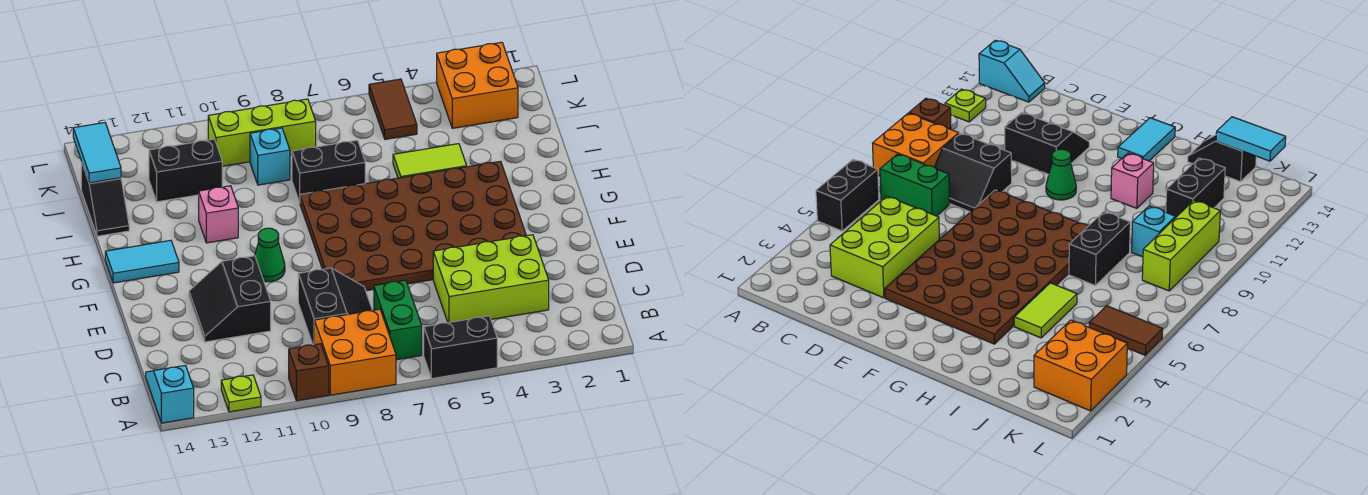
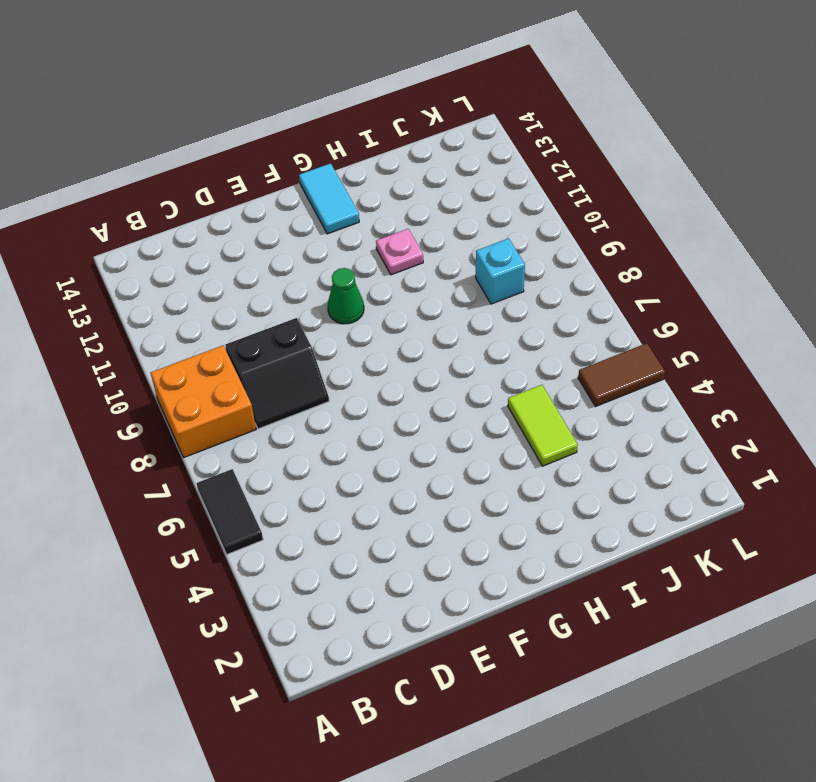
black 1x2 tile [196,469,263,554] -> black 1x2 brick [424,316,497,378]
pink 1x1 plate [376,229,423,275] -> pink 1x1 brick [199,186,238,243]
none -> brown 1x1 brick [289,344,329,401]
none -> lime 1x1 plate [221,375,261,412]
none -> cyan 1x2 slope [146,365,194,423]

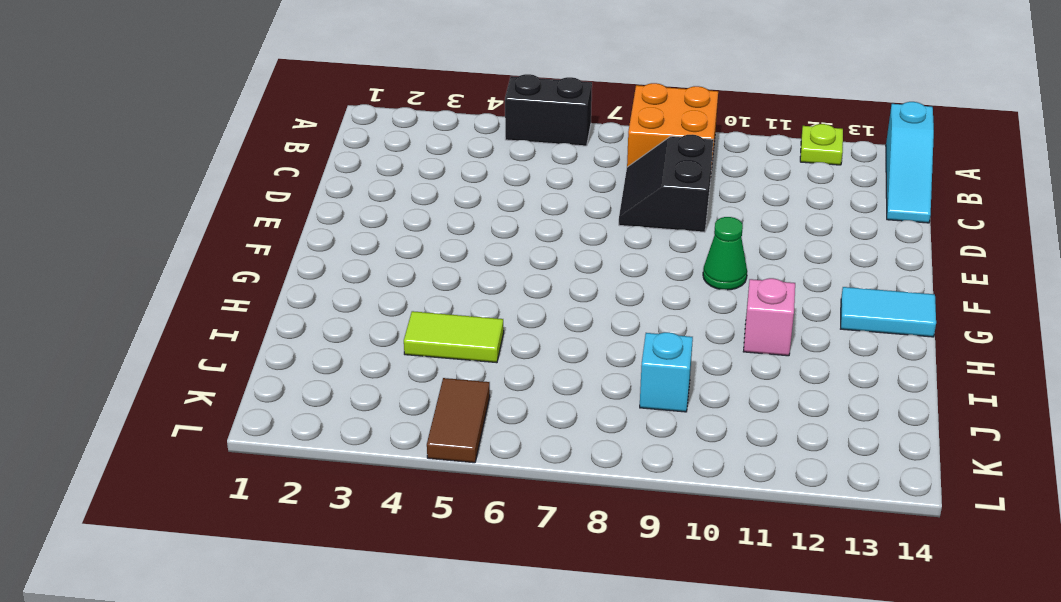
cyan 1x3 slope [886,102,934,223] -> cyan 1x2 slope [146,365,194,423]
none -> brown 1x1 brick [289,344,329,401]
none -> green 1x2 brick [374,280,422,360]
none -> lime 2x3 brick [433,235,549,323]

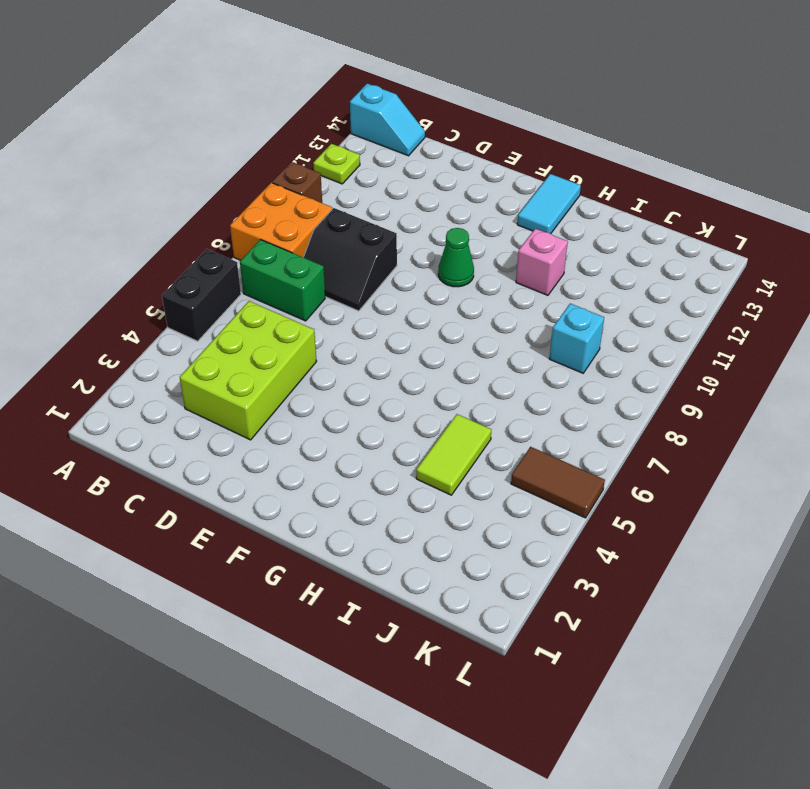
none -> black 2x2 slope [189,256,271,342]
none -> brown 4x6 plate [300,161,526,291]
none -> black 1x2 brick [292,140,365,202]

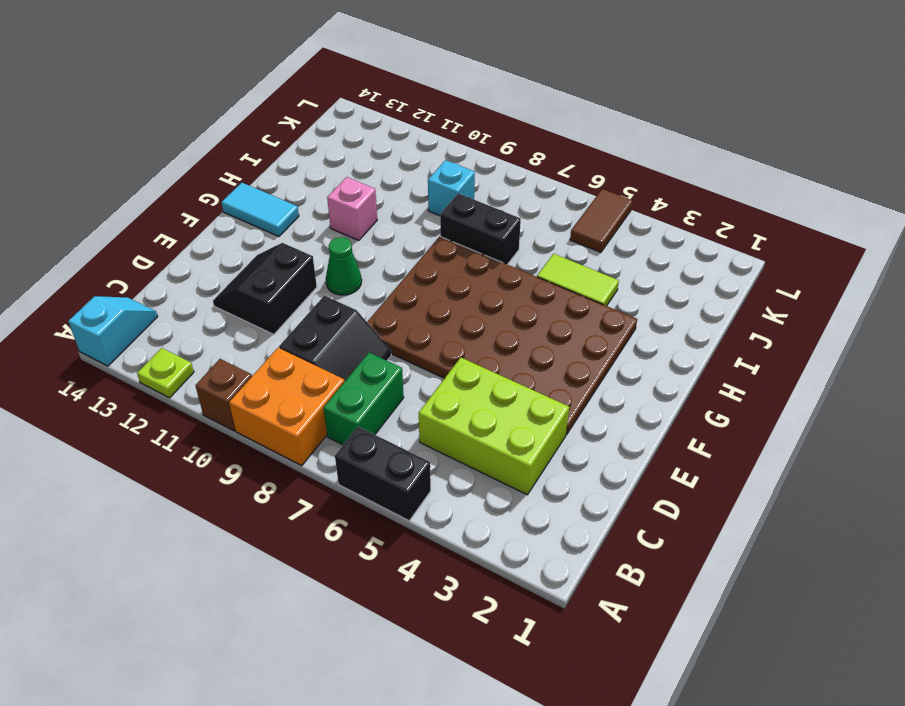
none -> black 1x2 slope [81,162,129,236]
none -> black 1x2 brick [149,139,222,202]
none -> orange 2x2 brick [437,42,518,128]

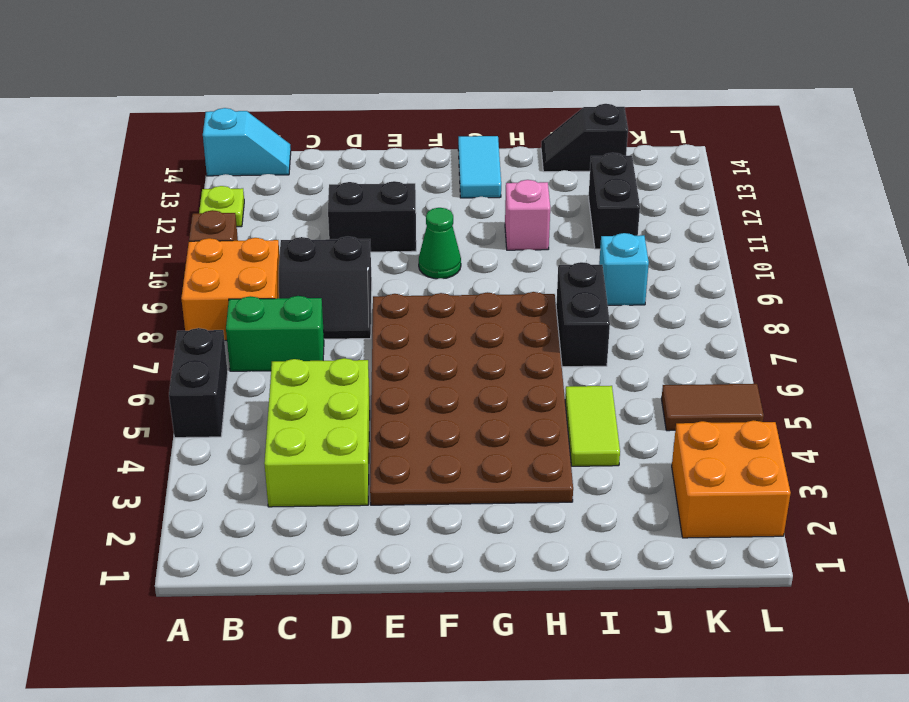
none -> lime 1x3 brick [208,99,316,166]
none -> cyan 1x2 tile [73,123,121,183]

